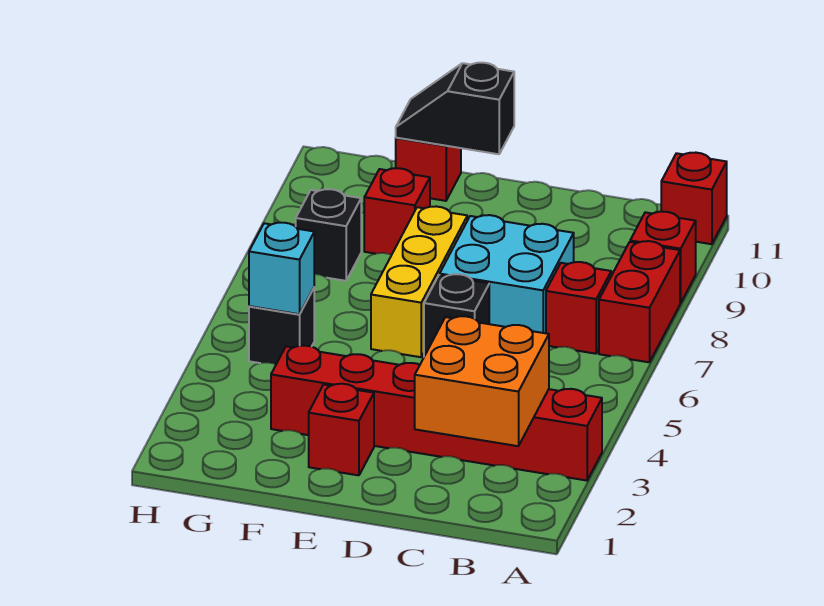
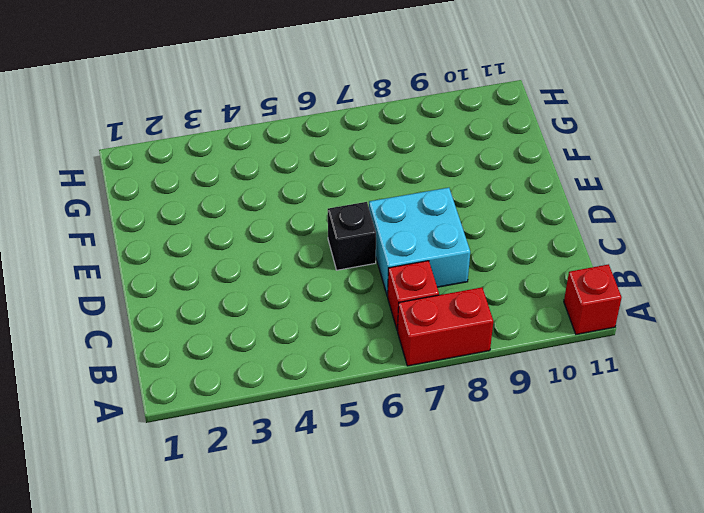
none -> red 1x6 brick [271,346,602,481]
none -> red 1x1 brick [630,212,696,303]
none -> red 1x1 brick [309,384,374,475]

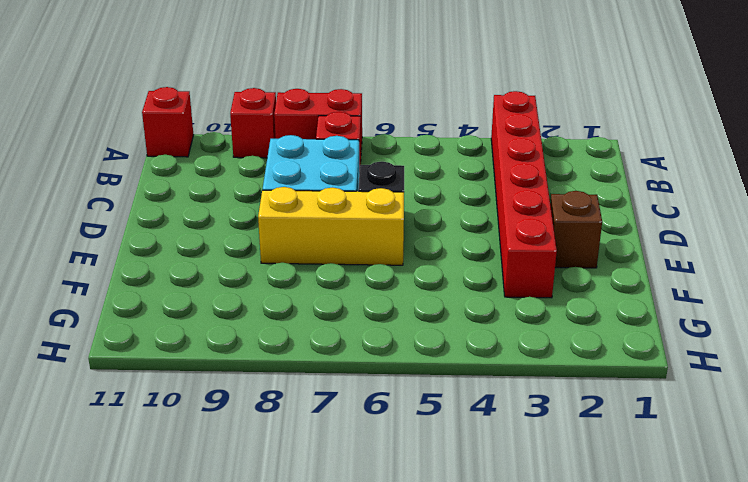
brown 1x1 brick [550,191,602,268] -> red 1x1 brick [309,384,374,475]
none -> red 1x1 brick [364,168,430,255]
none -> red 1x1 brick [396,138,461,201]
none -> black 1x1 brick [249,288,314,364]

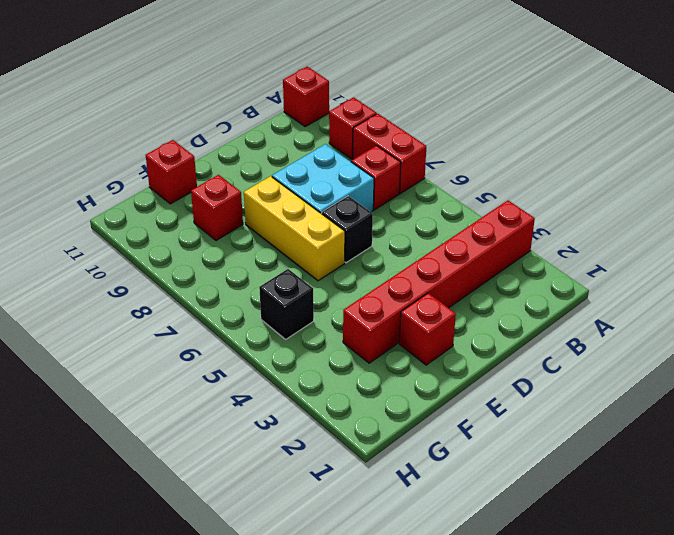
none -> black 1x1 brick [296,189,361,281]
none -> orange 2x2 brick [415,316,549,446]
none -> black 1x2 slope [396,63,514,154]

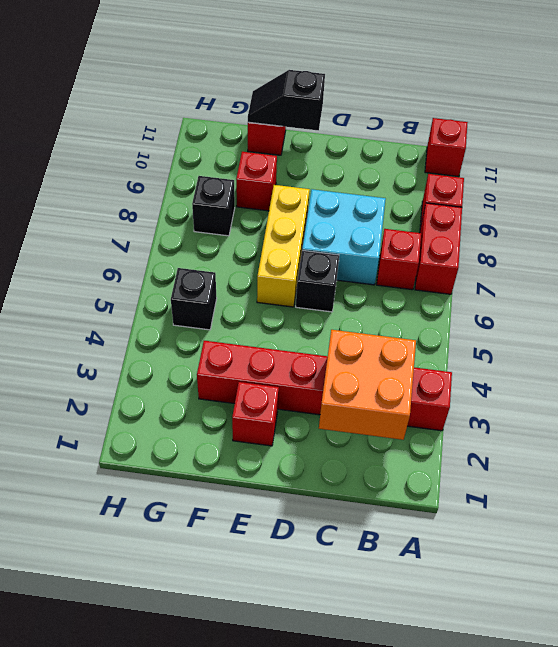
none -> cyan 1x1 brick [249,223,314,314]

